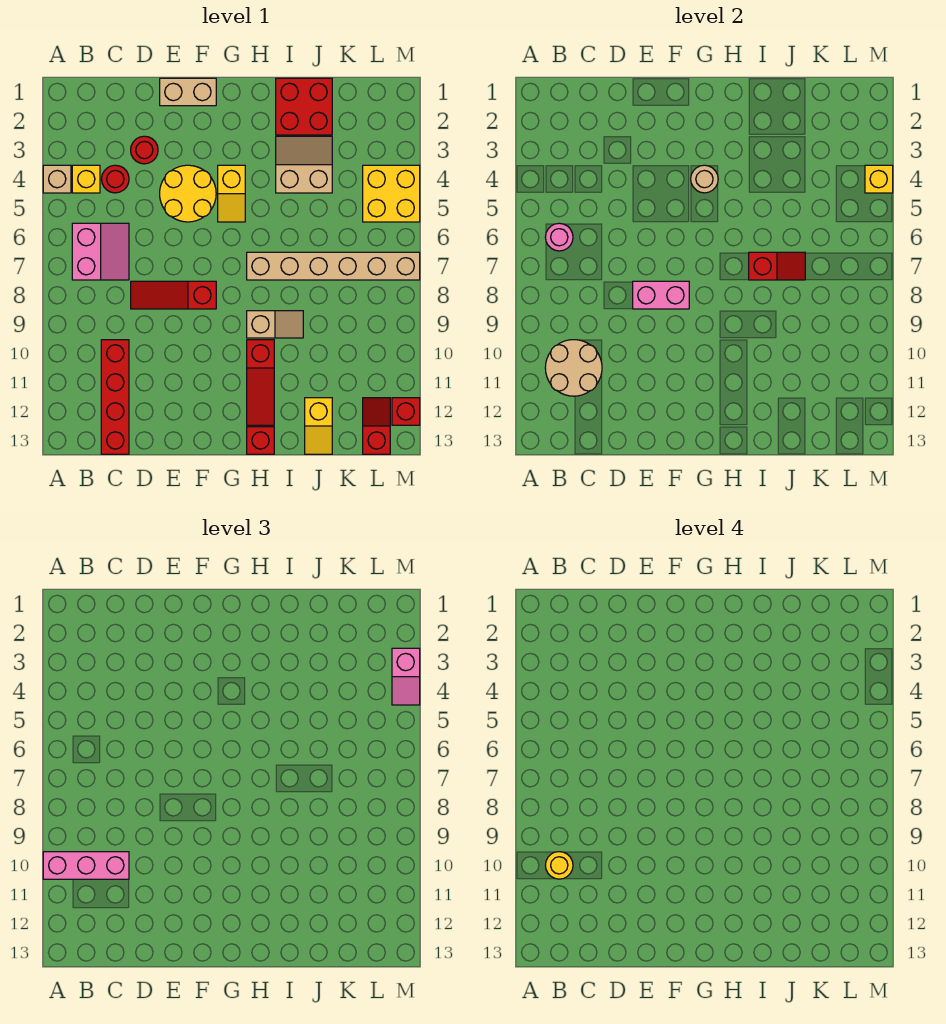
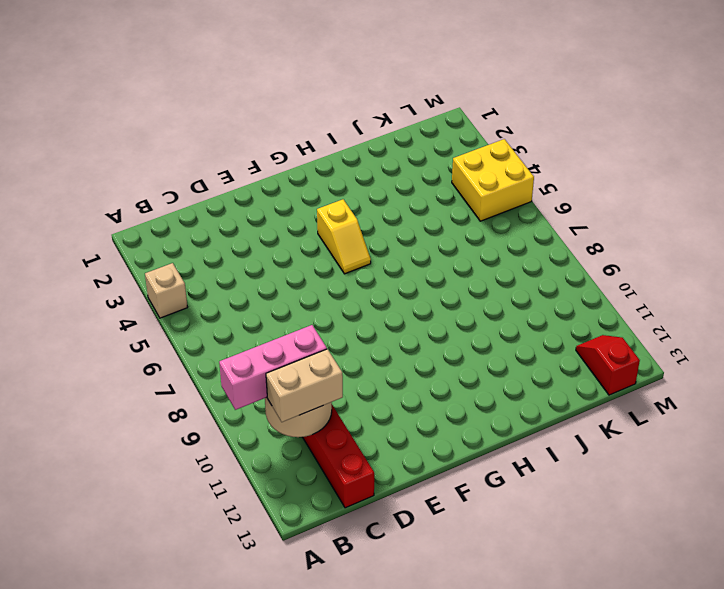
tan 1x2 brick [266,349,343,422] -> tan 1x2 brick moved to [160,78,216,106]
none -> yellow 1x1 brick [72,165,100,193]
none -> pink 2x2 slope [72,223,129,280]
none -> red 1x1 round brick [102,165,129,193]

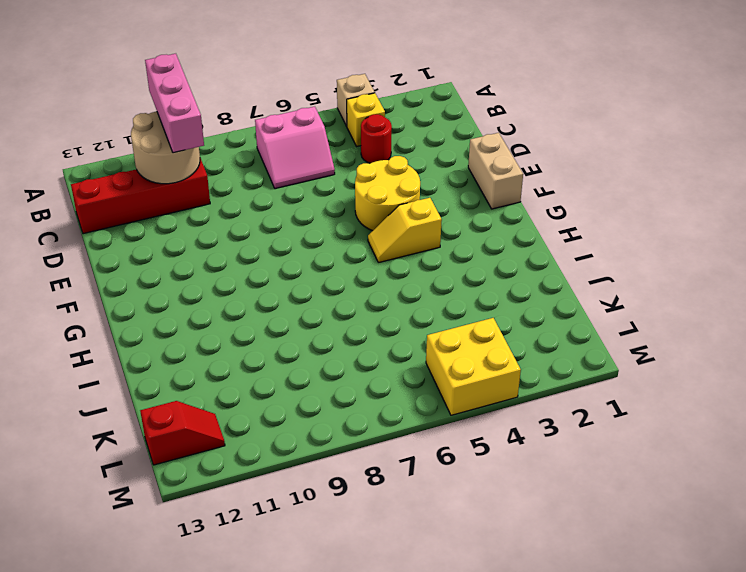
none -> red 1x1 round brick [131,136,158,164]
none -> red 1x3 slope [131,281,216,309]
none -> tan 1x6 brick [247,252,420,280]

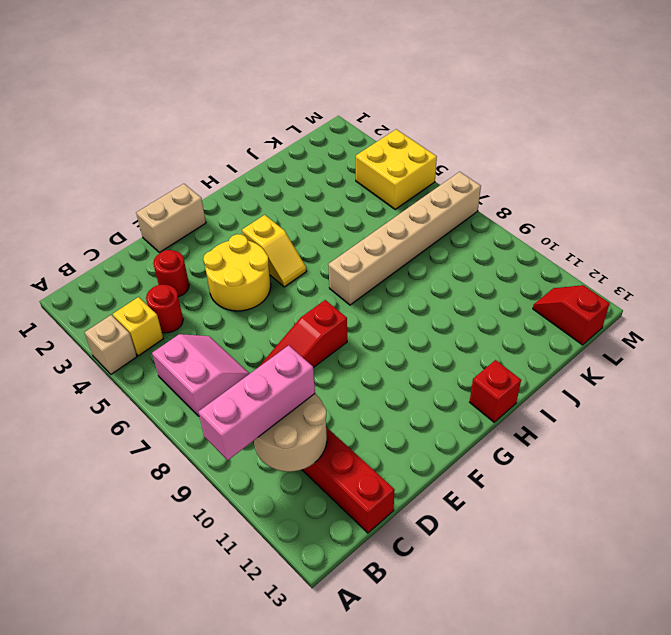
none -> tan 1x2 slope [247,311,303,338]
none -> red 1x3 slope [247,340,274,425]
none -> red 2x2 brick [276,78,332,135]

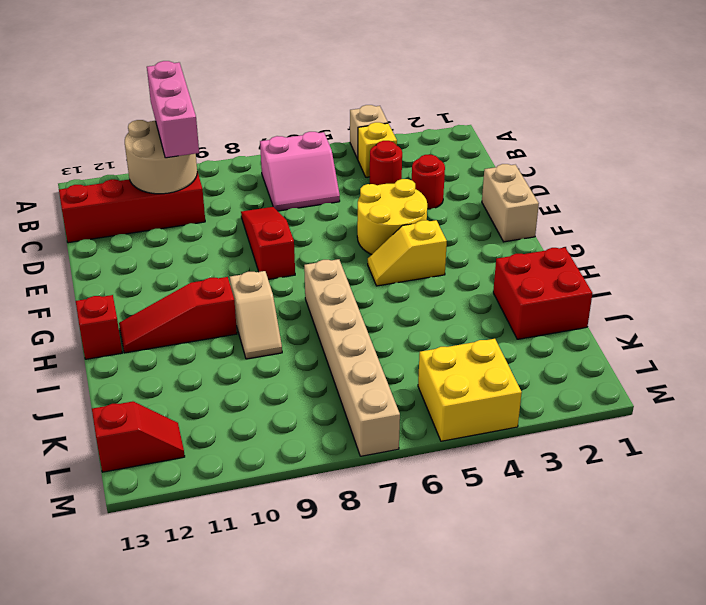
none -> tan 2x2 slope [276,136,332,193]
none -> yellow 1x2 slope [305,398,332,454]
none -> red 1x1 brick [392,398,420,425]

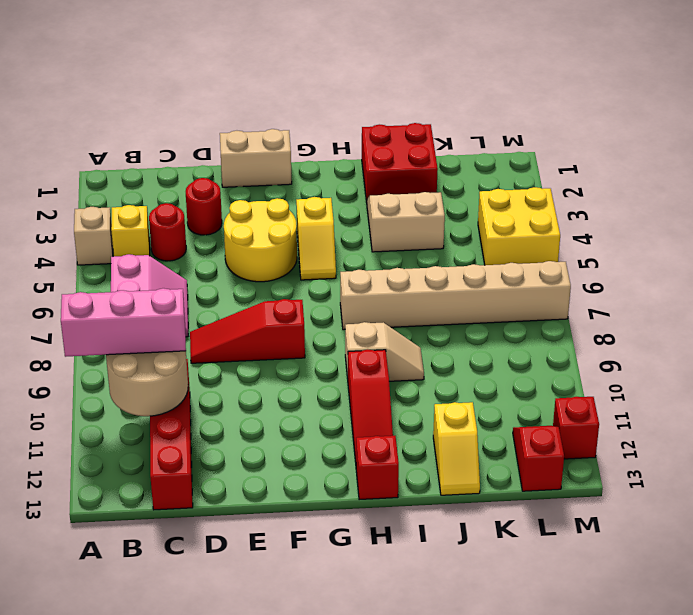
none -> pink 1x1 round brick [545,223,573,251]
none -> pink 1x2 brick [633,281,689,309]
none -> tan 1x1 round brick [691,165,718,193]

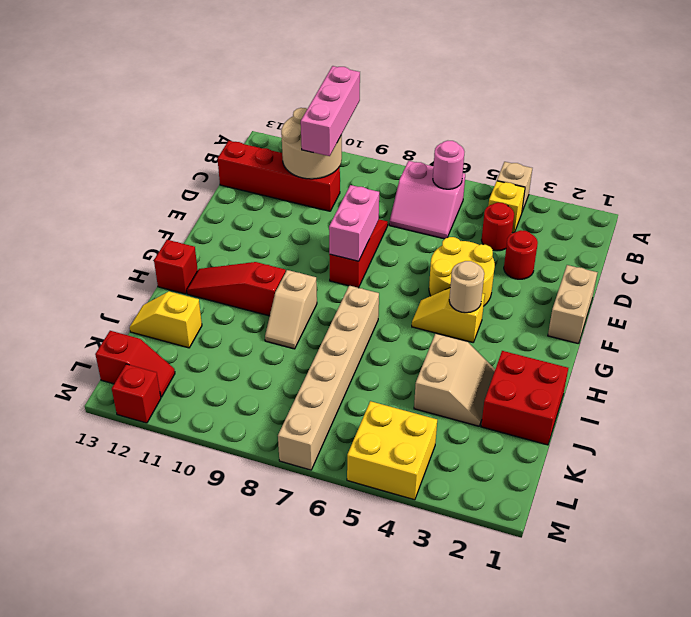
none -> red 1x2 slope [749,252,805,280]
none -> yellow 1x1 brick [865,165,893,193]
none -> pink 1x2 slope [392,648,420,705]

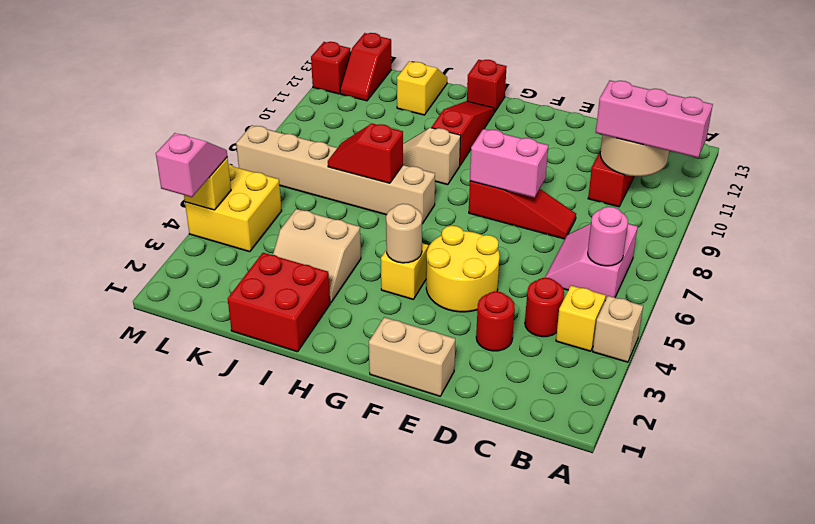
none -> yellow 1x1 round brick [545,852,573,879]

